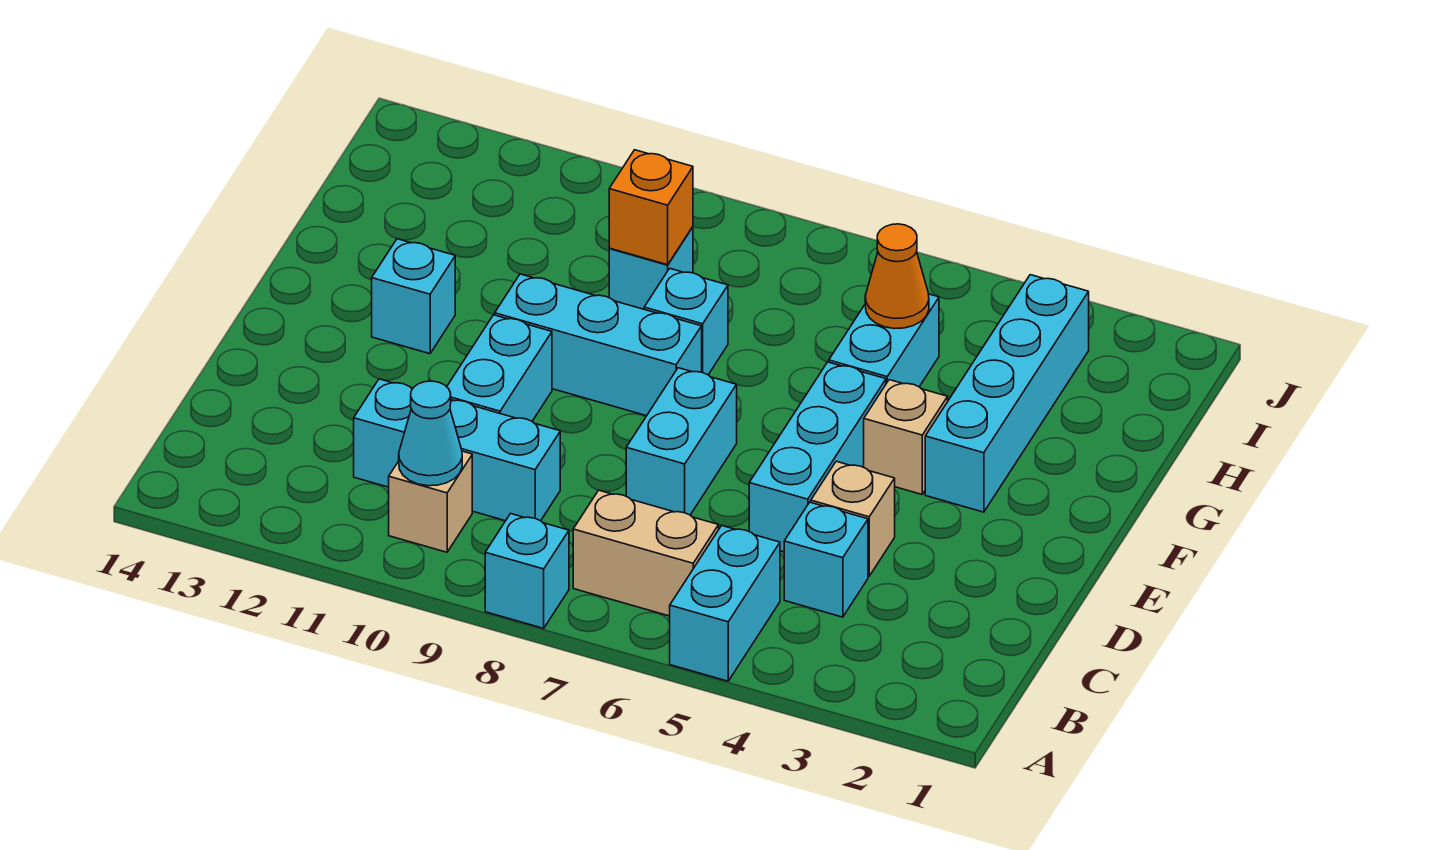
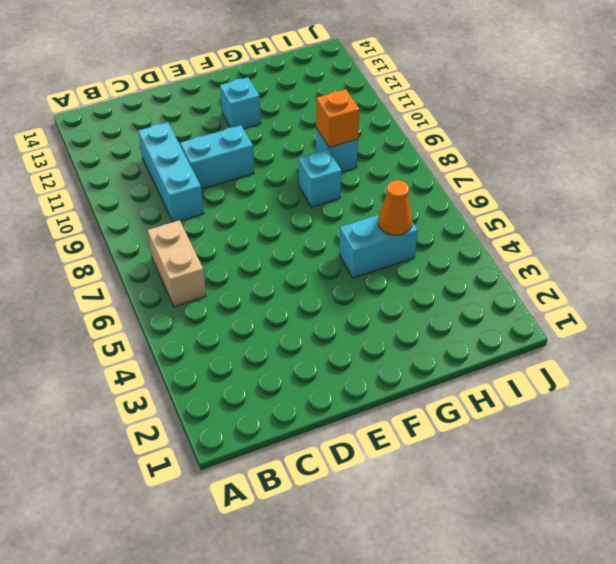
none -> cyan 1x2 brick [670,525,780,681]
none -> cyan 1x1 brick [485,514,569,628]
none -> tan 1x1 brick [389,451,472,552]

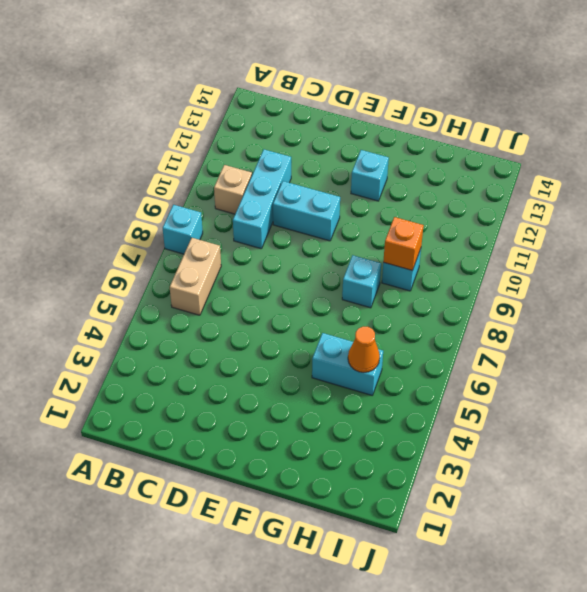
none -> cyan 1x2 brick [670,525,780,681]
none -> cyan 1x1 brick [784,502,868,617]
none -> tan 1x1 brick [811,461,895,576]

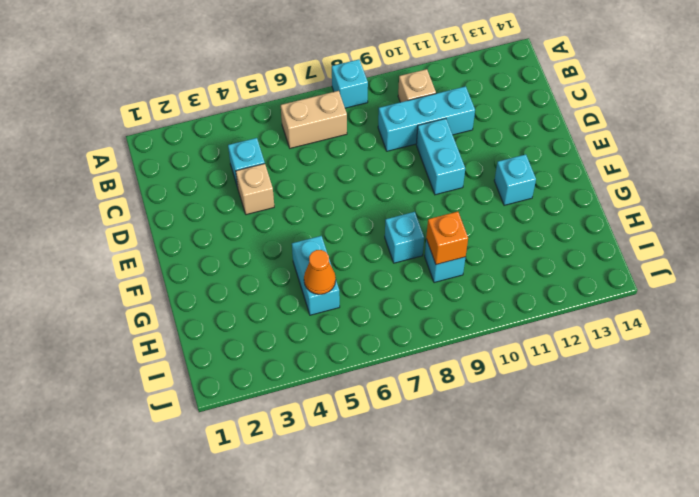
none -> cyan 1x2 brick [670,525,780,681]
none -> cyan 1x3 brick [749,362,886,552]
none -> cyan 1x2 brick [626,368,737,515]

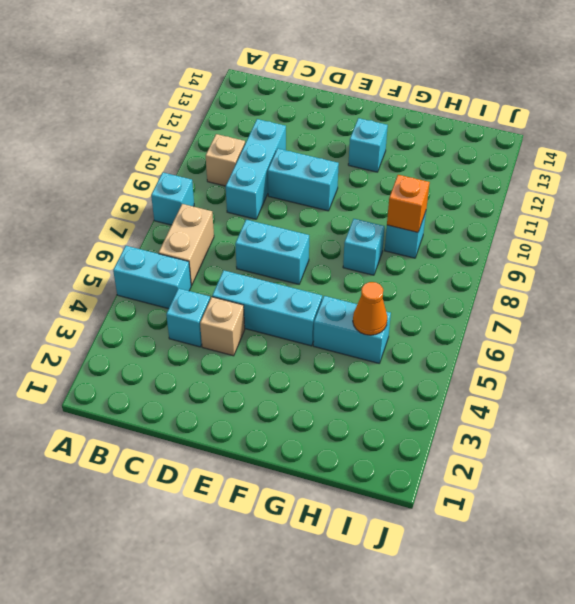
none -> cyan 1x4 brick [925,275,1089,512]
none -> tan 1x1 brick [864,380,948,494]
none -> cyan 1x3 brick [495,274,702,416]

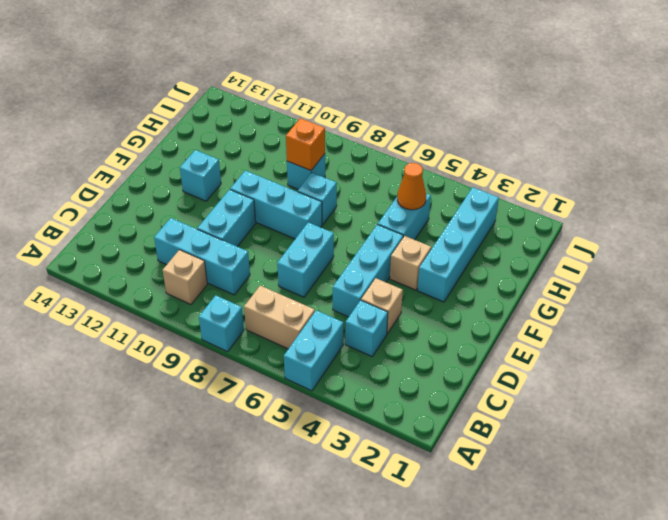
none -> cyan 1x1 cone [399,381,462,486]

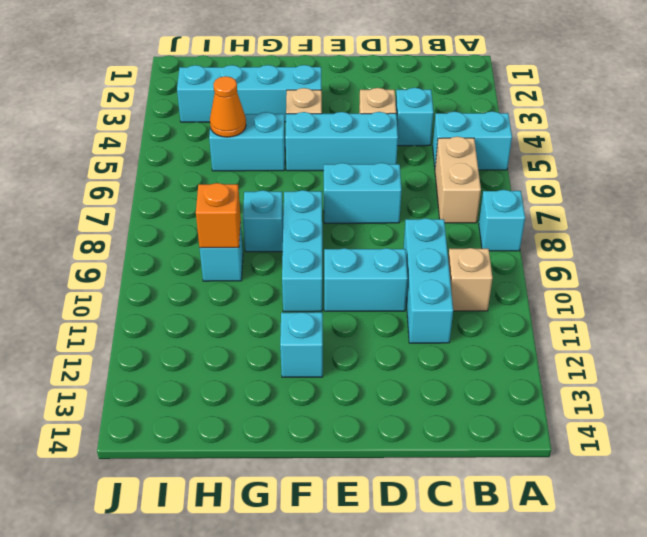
none -> cyan 1x1 cone [399,381,462,486]

